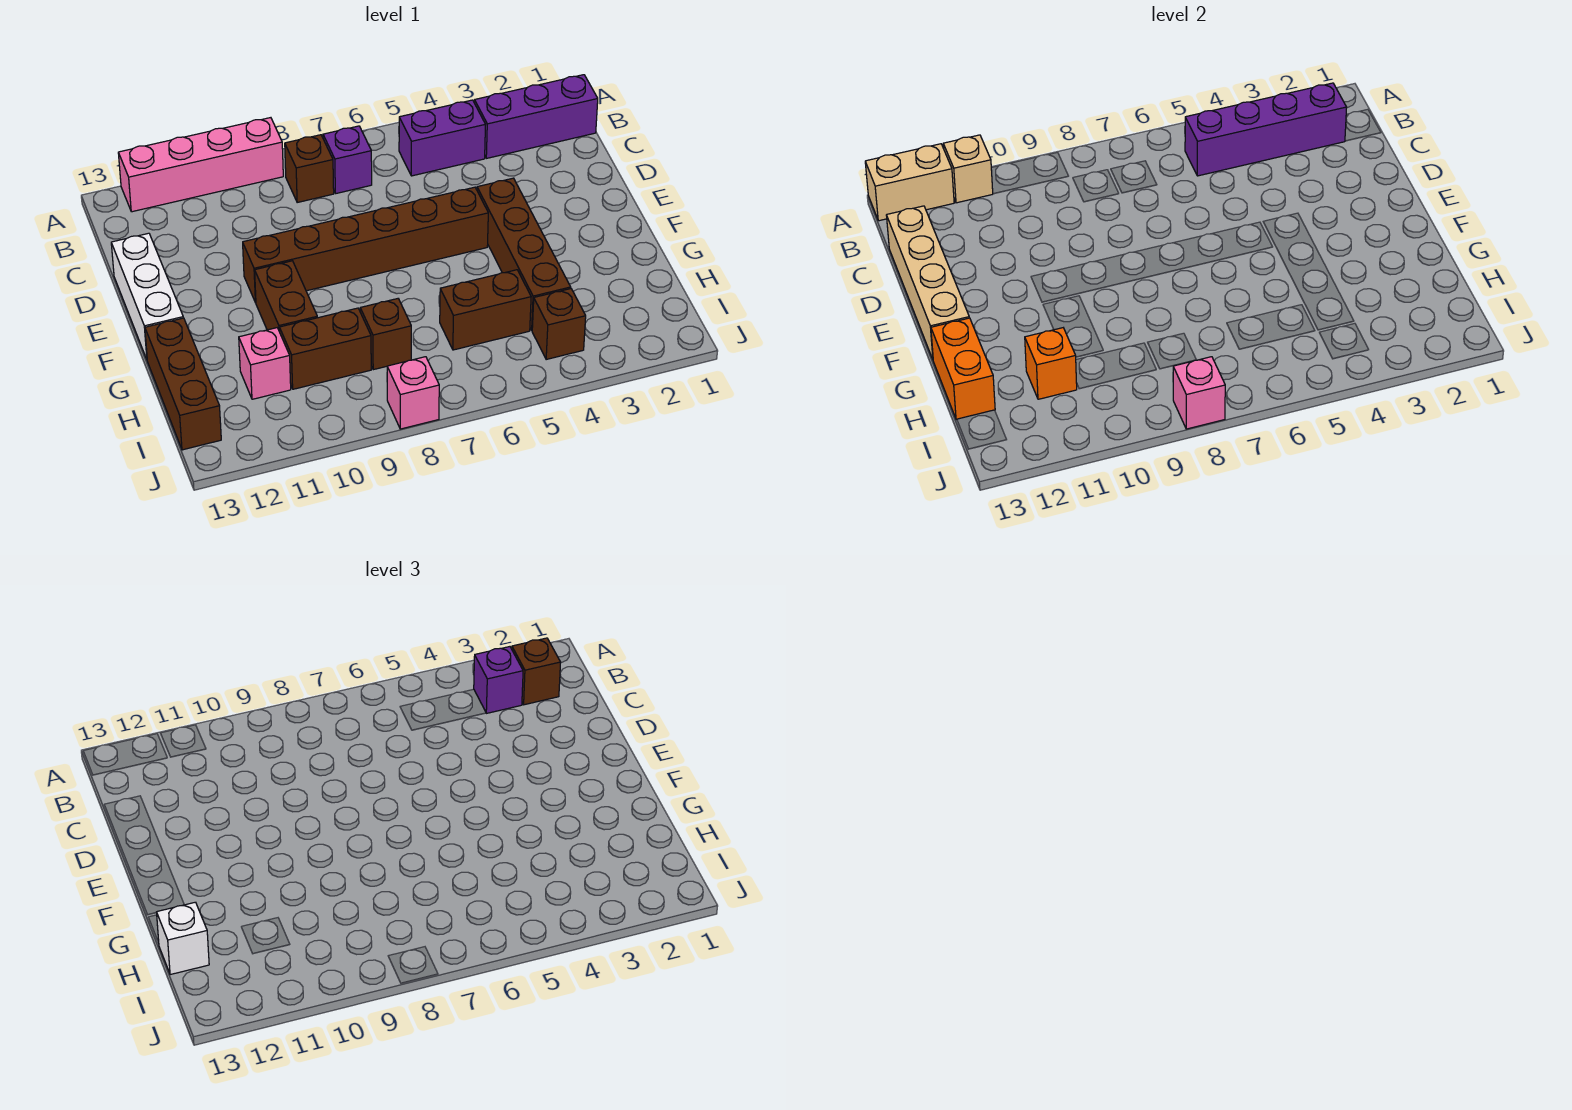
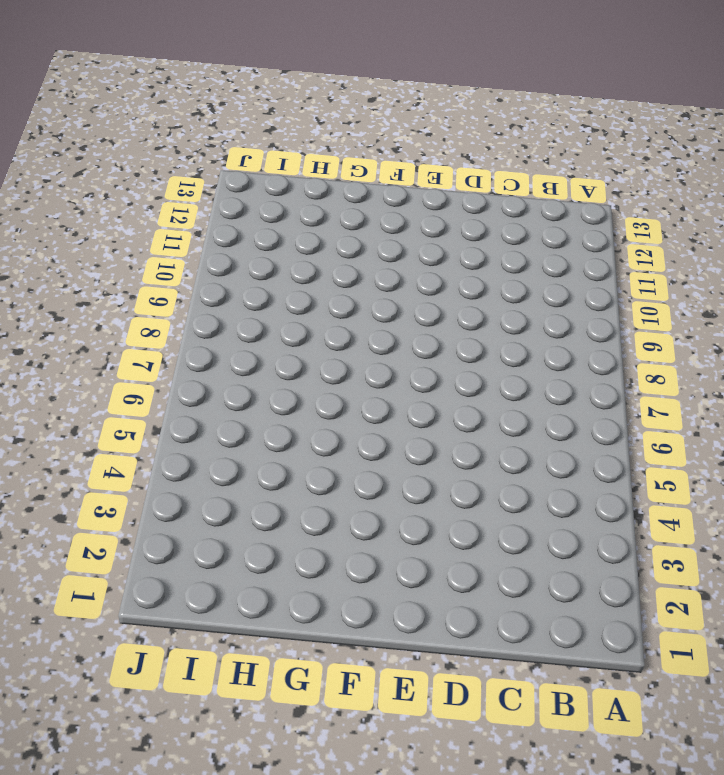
none -> pink 1x4 brick [118,118,283,212]
none -> purple 1x3 brick [474,75,598,158]
none -> purple 1x2 brick [399,100,486,176]

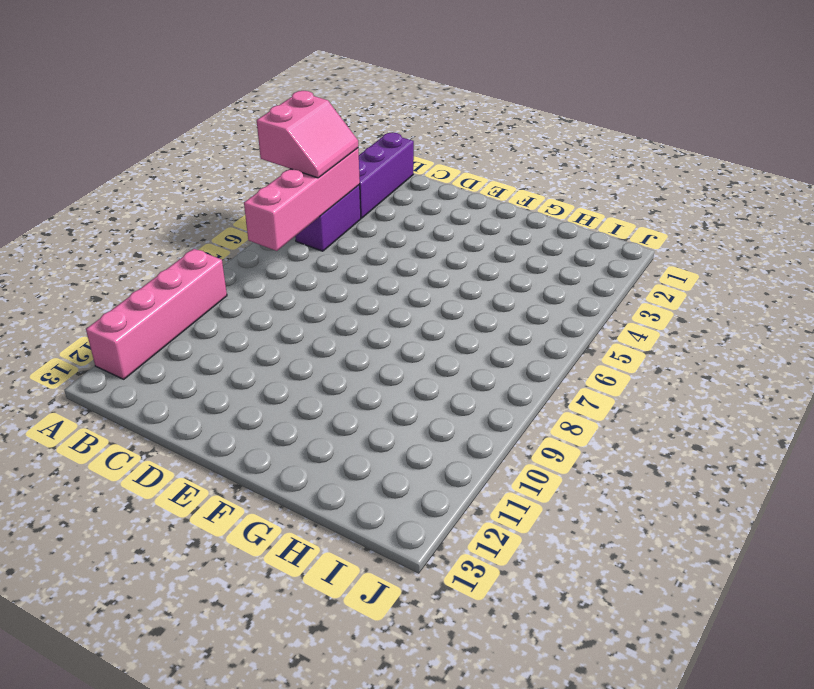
pink 2x2 slope [257,91,358,178] -> none
pink 1x4 brick [244,148,360,251] -> purple 1x4 brick [1185,83,1347,176]
none -> purple 1x1 brick [323,126,372,193]
none -> brown 1x1 brick [285,135,334,202]
none -> white 1x3 brick [111,233,183,359]

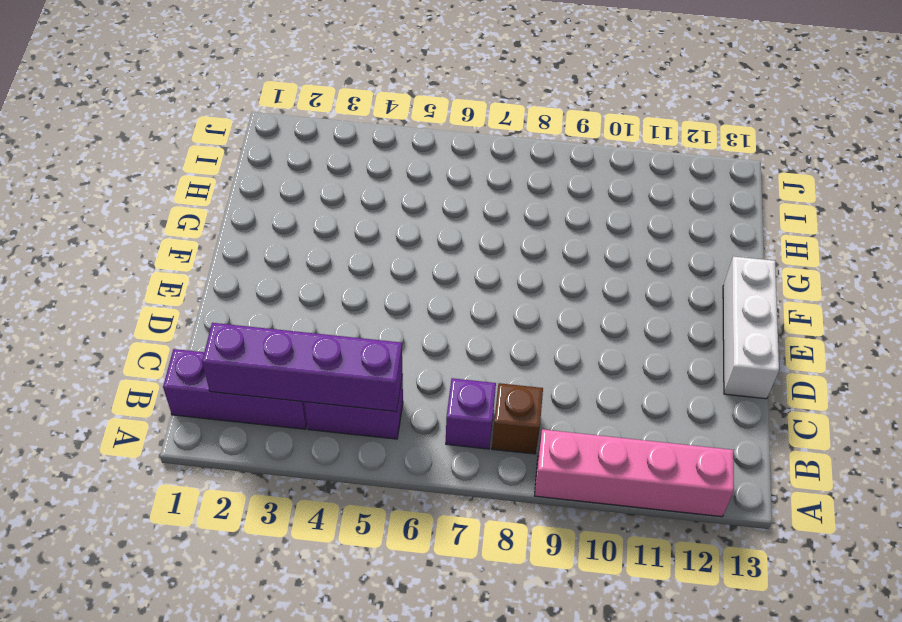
none -> brown 1x4 brick [477,178,571,330]
none -> brown 1x6 brick [243,187,488,303]
none -> brown 1x2 brick [255,261,317,332]

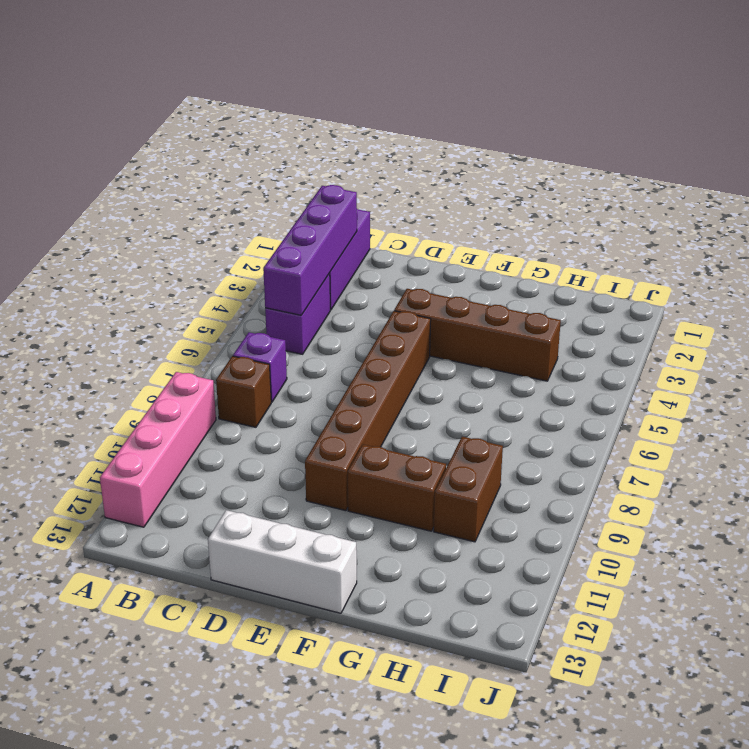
none -> brown 1x3 brick [145,318,221,450]
none -> brown 1x2 brick [440,270,531,350]
none -> brown 1x1 brick [360,299,411,370]

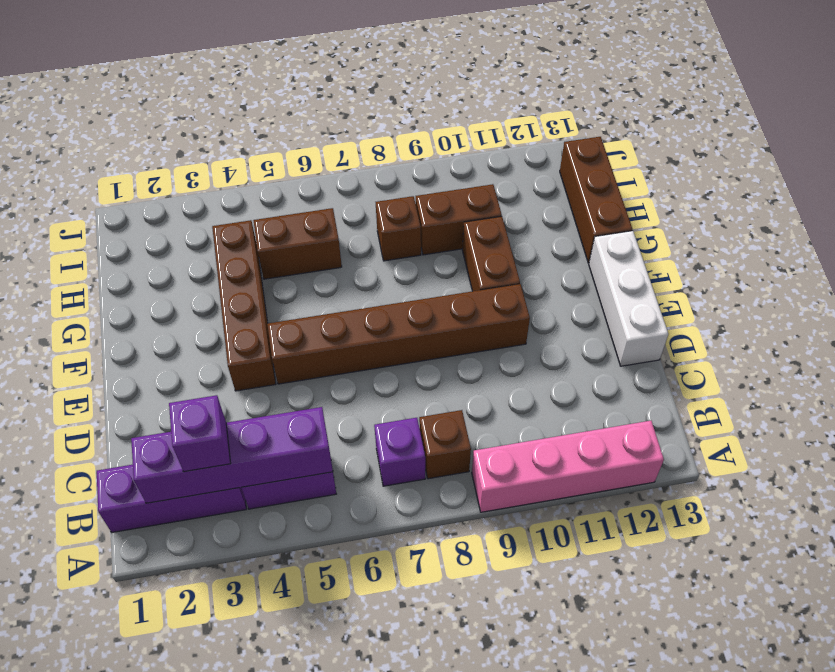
none -> pink 1x1 brick [239,328,291,399]
none -> brown 1x1 brick [532,289,586,359]
none -> pink 1x1 brick [387,357,439,429]

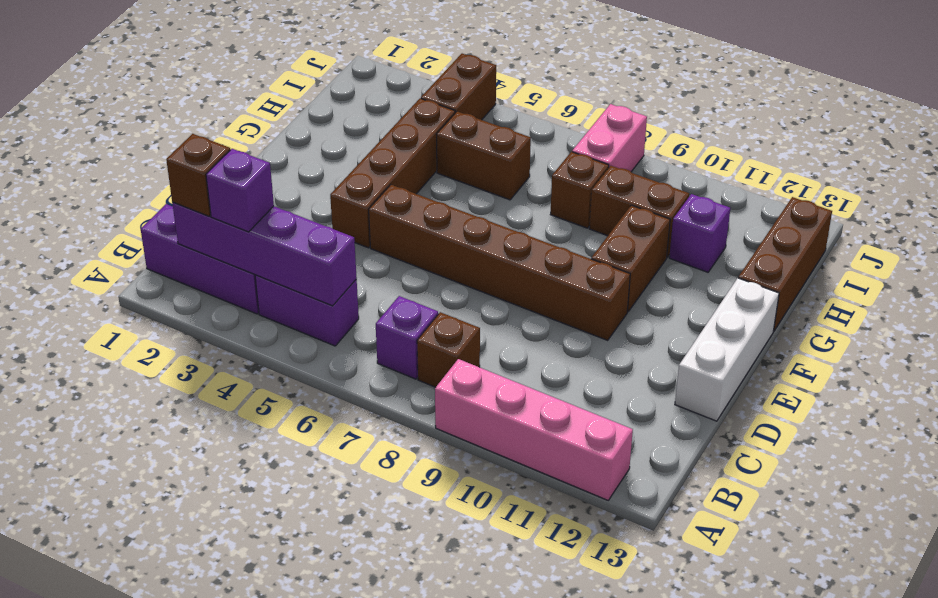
purple 1x1 brick [669,194,730,272] -> pink 1x1 brick [239,328,291,399]
brown 1x2 brick [421,54,496,120] -> brown 1x1 brick [532,289,586,359]
pink 1x2 brick [572,104,647,172] -> pink 1x1 brick [387,357,439,429]
none -> tan 1x1 brick [943,135,993,203]
none -> tan 1x2 brick [865,144,954,221]
none -> tan 1x4 brick [886,206,969,359]

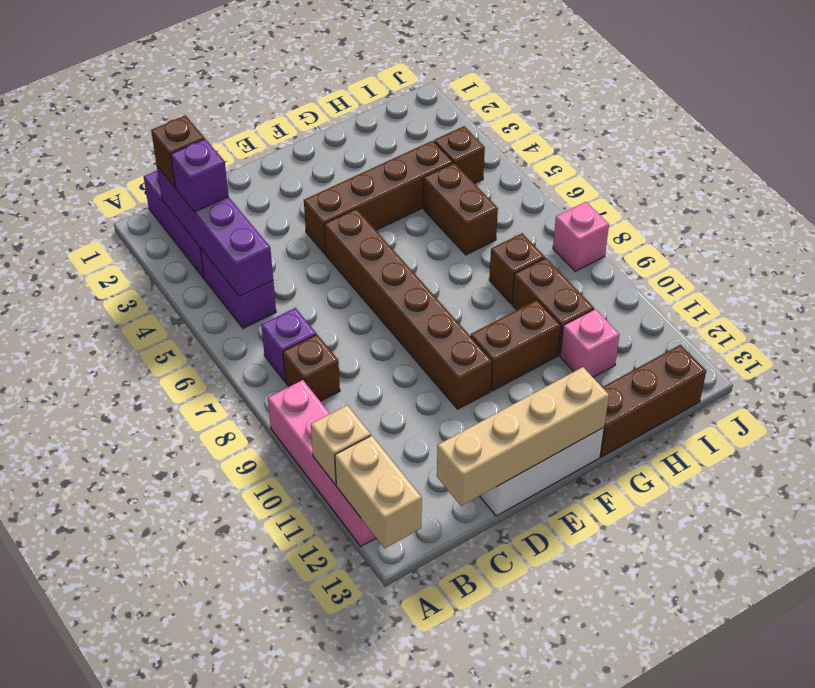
none -> orange 1x2 brick [931,318,995,420]
none -> orange 1x1 brick [1025,328,1077,399]
none -> pink 1x1 brick [1173,357,1225,429]

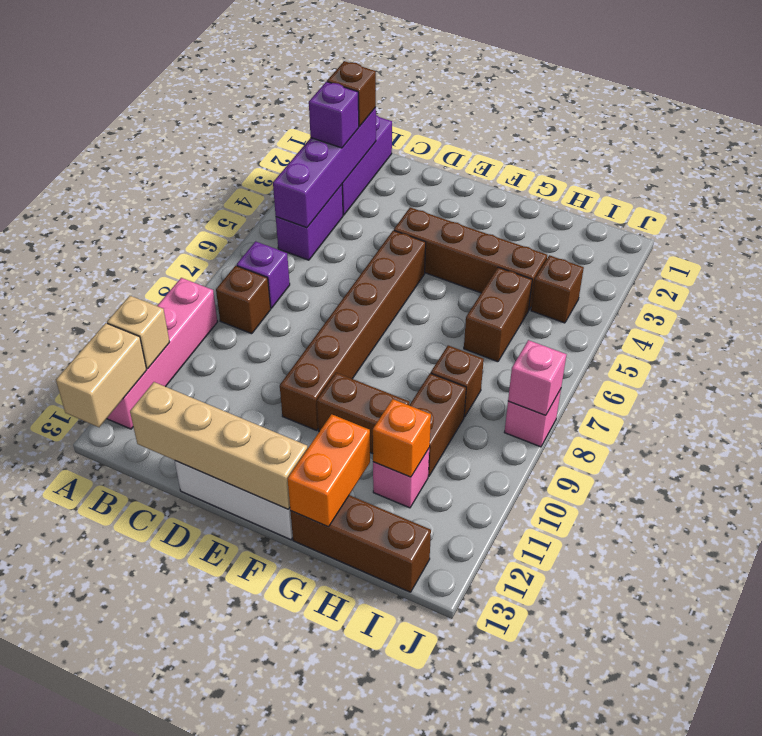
orange 1x2 brick [288,414,370,527] -> orange 1x2 brick turned to [931,318,995,420]
none -> white 1x1 brick [157,902,209,975]

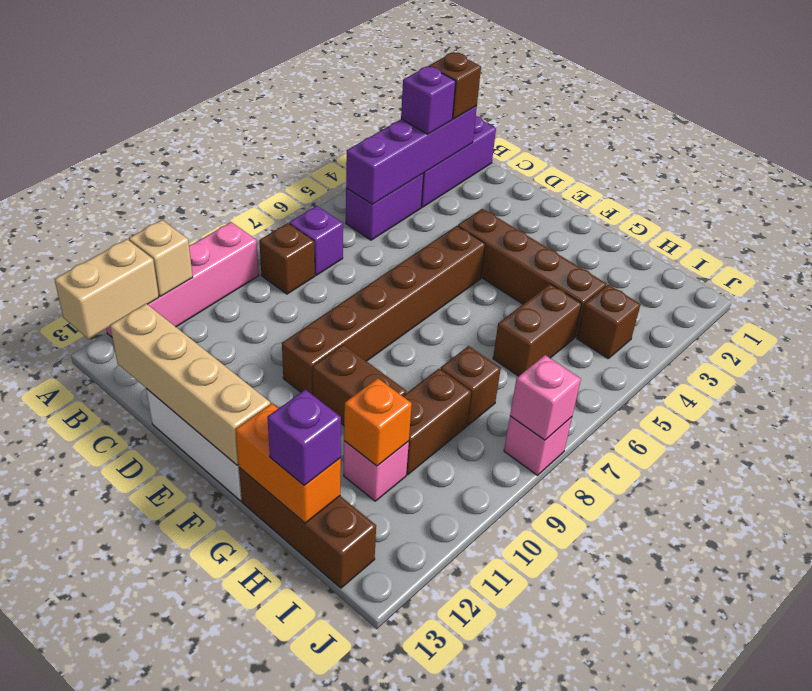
purple 1x1 brick [267,390,341,485] -> white 1x1 brick [157,902,209,975]

